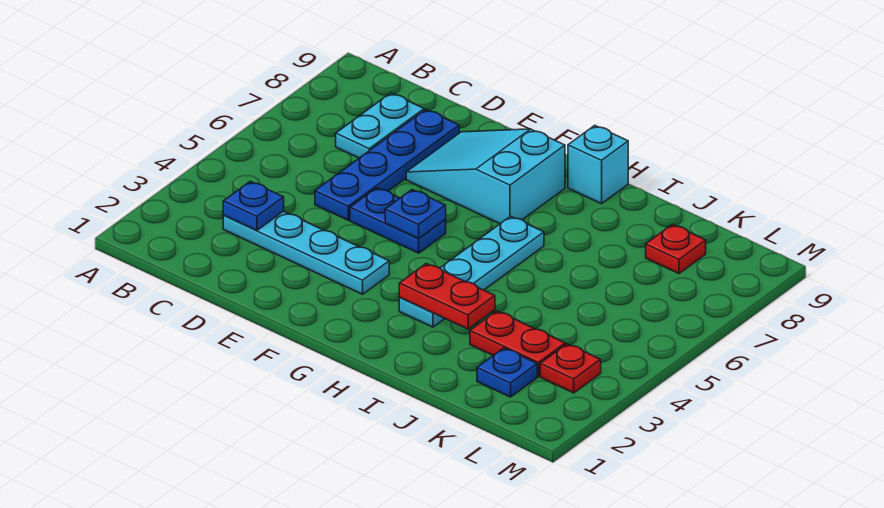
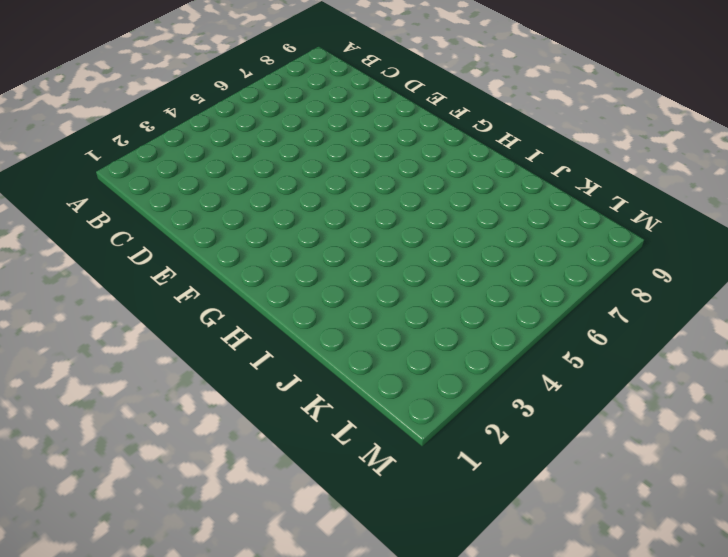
none -> cyan 1x4 plate [223,211,389,294]
none -> cyan 1x2 plate [336,93,424,158]
none -> blue 1x4 plate [315,110,459,220]

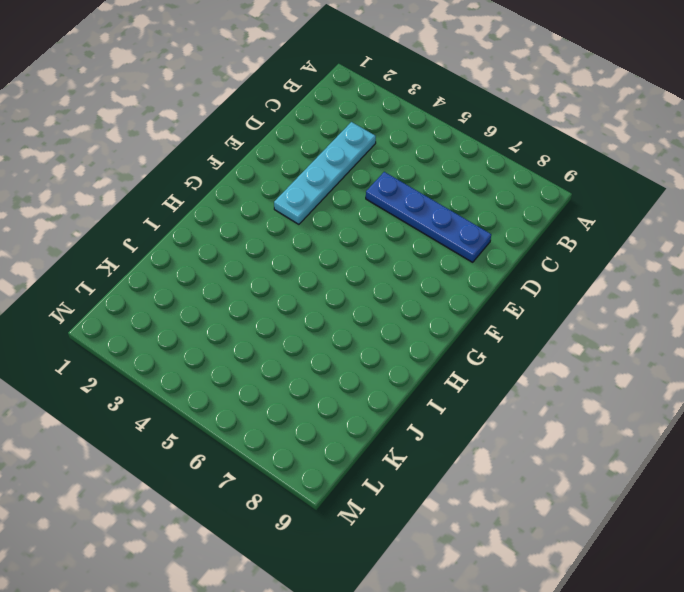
none -> cyan 1x2 plate [336,93,424,158]
none -> blue 1x2 plate [350,188,446,253]
none -> cyan 2x3 slope [406,129,565,224]

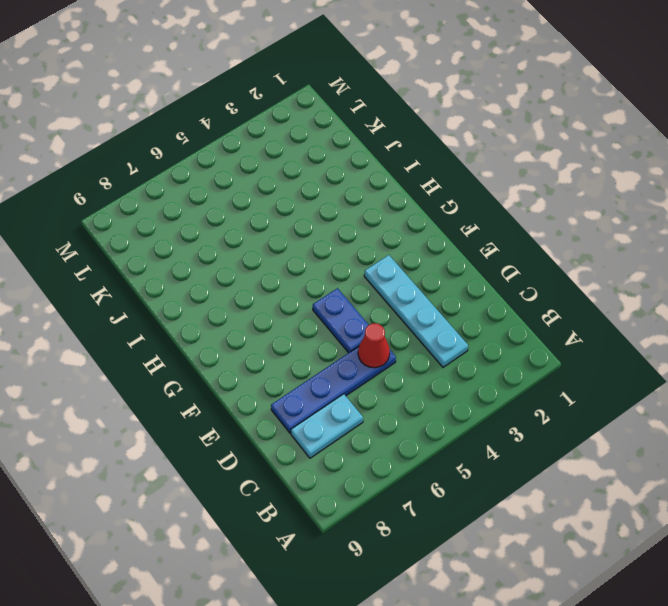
red 1x1 cone [358,323,390,368] -> none
none -> cyan 2x3 slope [406,129,565,224]
none -> cyan 1x4 plate [399,216,544,327]
none -> cyan 1x1 brick [568,125,628,204]

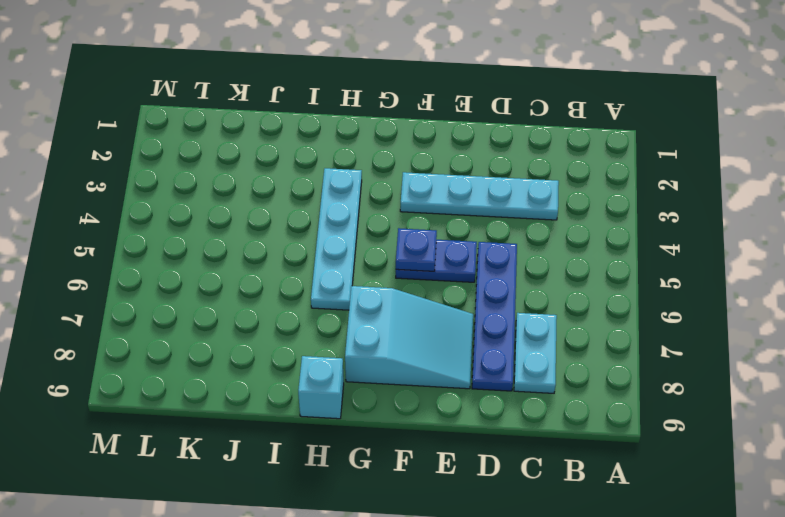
none -> red 1x2 plate [470,311,565,377]
none -> blue 1x1 plate [477,348,537,397]
none -> red 1x1 plate [646,224,706,274]

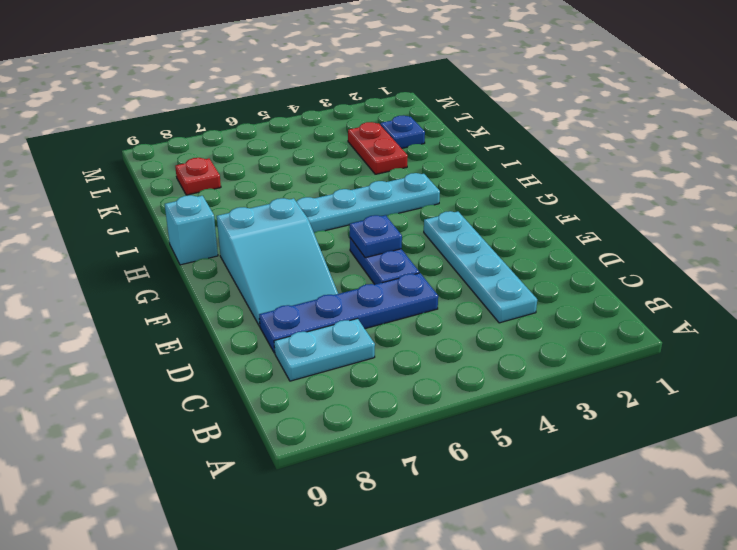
none -> red 1x1 plate [540,344,601,393]
none -> blue 1x1 plate [223,181,284,230]
none -> red 1x2 plate [399,264,495,329]

